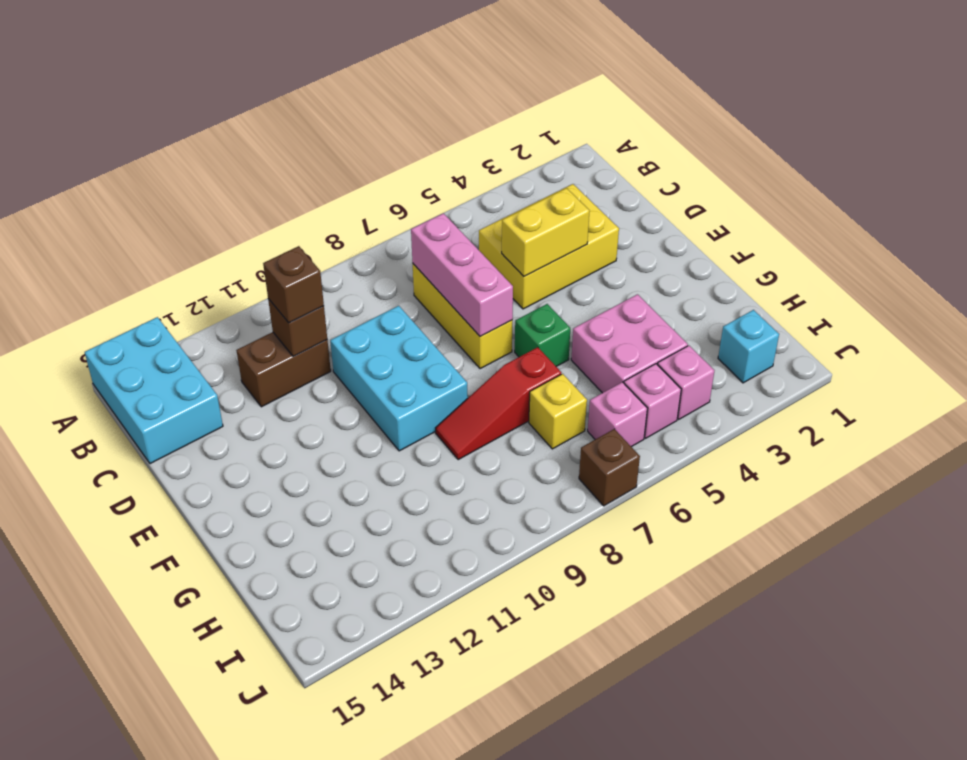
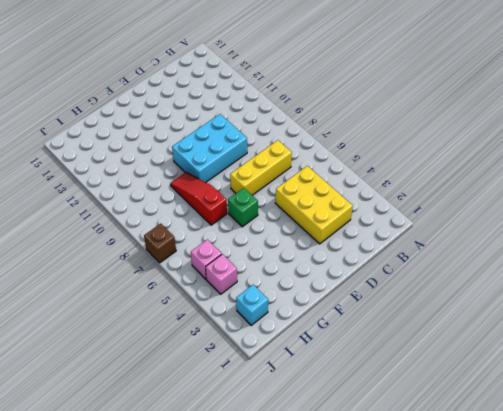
none -> cyan 2x3 brick [85,317,223,464]
none -> brown 1x2 brick [236,332,331,407]
none -> pink 2x2 brick [571,294,688,393]

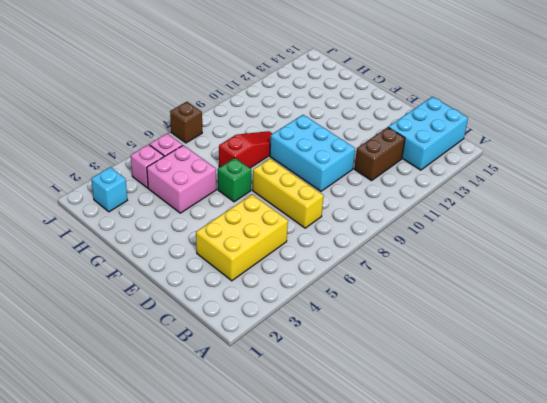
cyan 2x3 brick [388,97,468,170] -> cyan 2x3 brick turned to [85,317,223,464]
none -> yellow 1x1 brick [529,374,587,449]
none -> pink 1x1 brick [588,382,648,447]
none -> pink 1x3 brick [411,213,513,337]

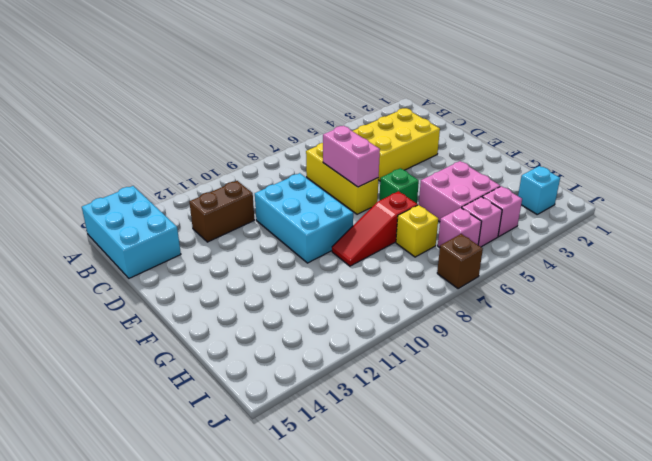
pink 1x2 brick [323,126,380,187] -> pink 1x3 brick [411,213,513,337]
none -> brown 1x1 brick [268,299,327,357]
none -> yellow 1x2 brick [502,188,589,276]
none -> brown 1x1 brick [263,246,324,323]

